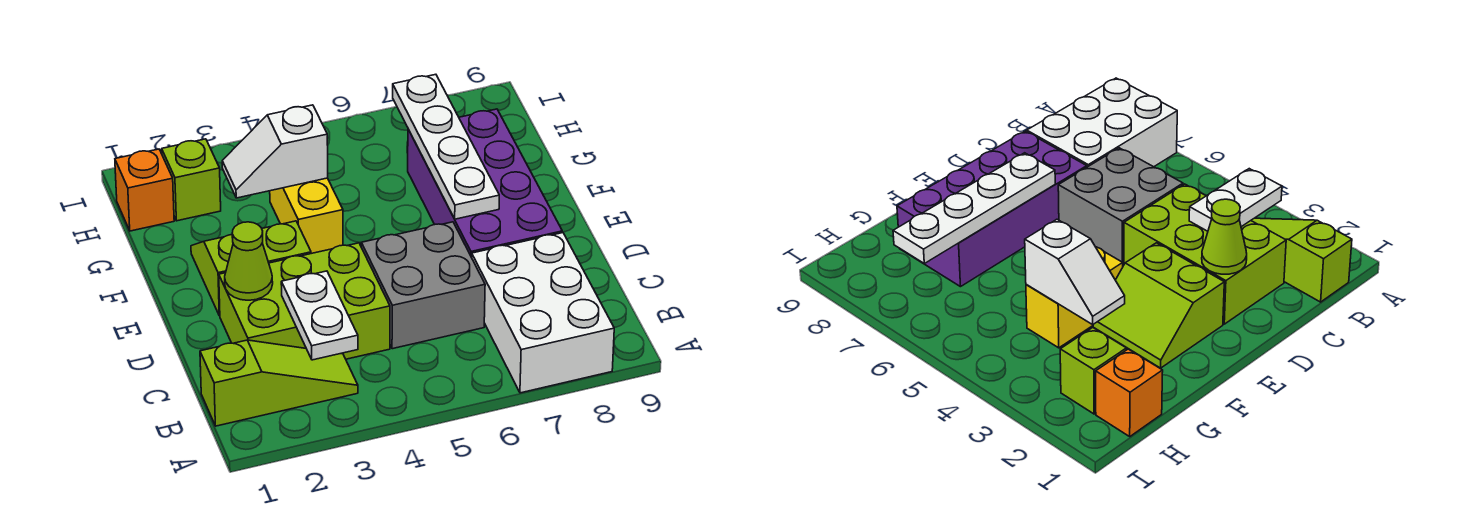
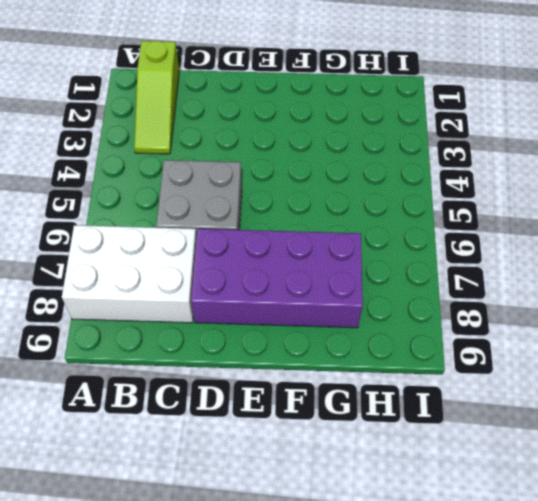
none -> lime 2x3 brick [219,243,390,359]
none -> lime 2x2 slope [191,221,311,316]
none -> yellow 1x2 brick [270,178,343,254]

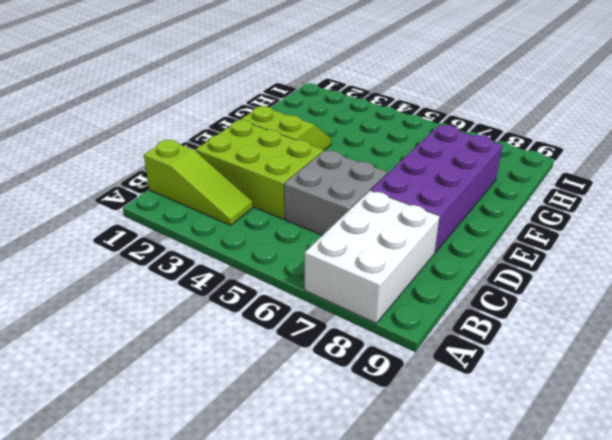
none -> yellow 1x2 brick [270,178,343,254]
none -> orange 1x1 brick [115,149,174,231]
none -> lime 1x1 brick [162,139,221,221]

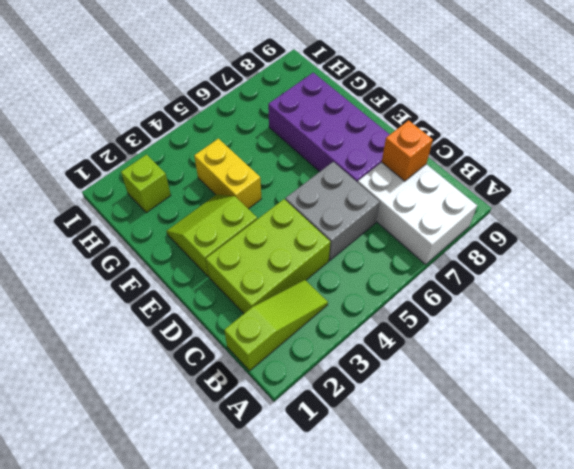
orange 1x1 brick [382,120,433,181] -> orange 1x1 brick moved to [115,149,174,231]
none -> white 1x2 plate [281,271,358,360]
none -> lime 1x1 cone [225,222,273,300]
none -> white 1x4 plate [393,74,499,219]

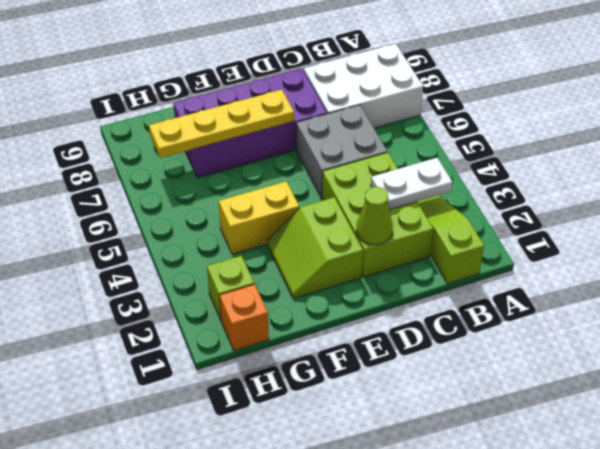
yellow 1x4 plate [149,90,294,158] -> white 1x4 plate [393,74,499,219]
none -> white 1x2 slope [222,105,328,198]

